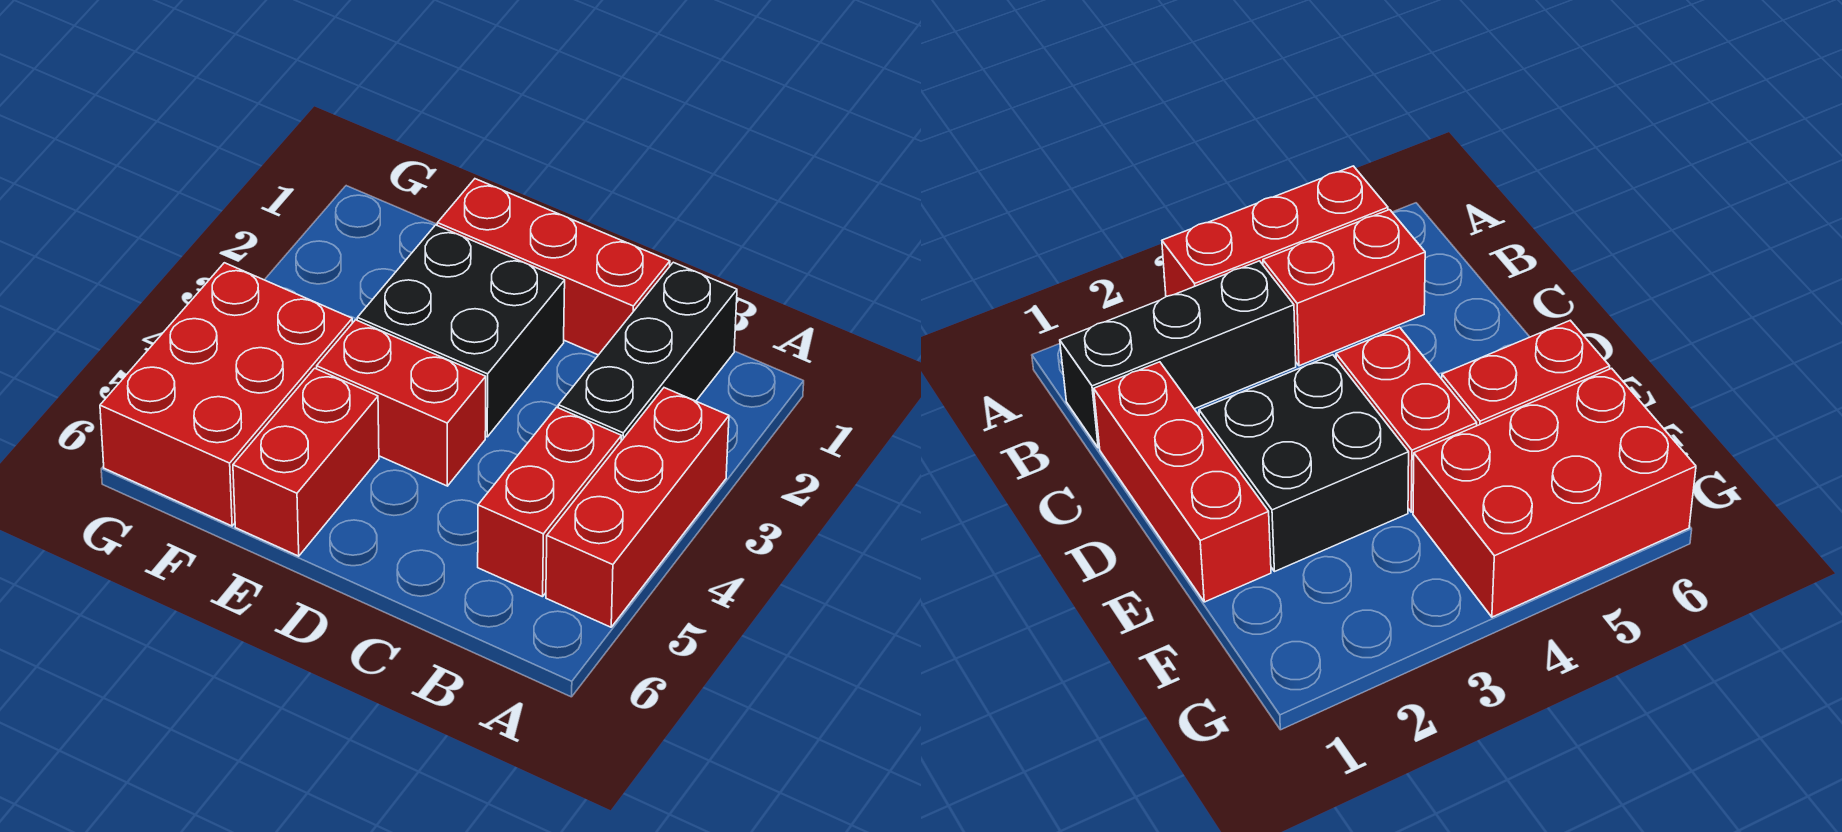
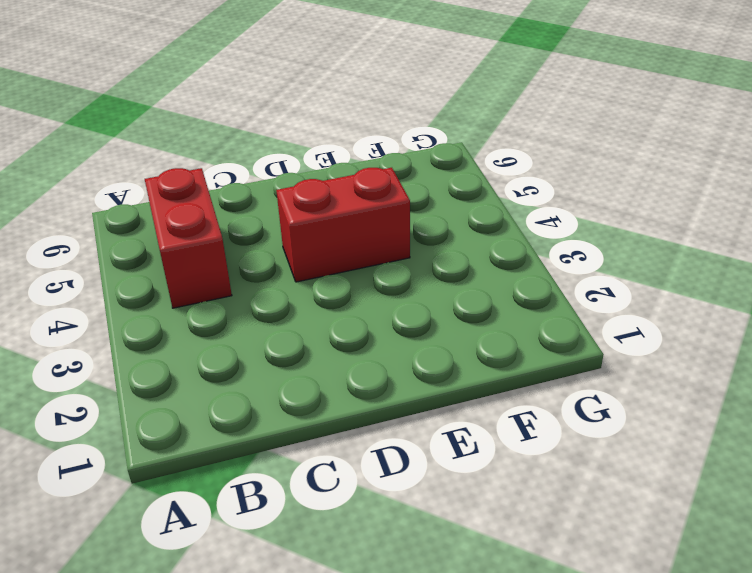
none -> red 1x3 brick [546,388,729,627]
none -> black 1x3 brick [558,262,737,441]

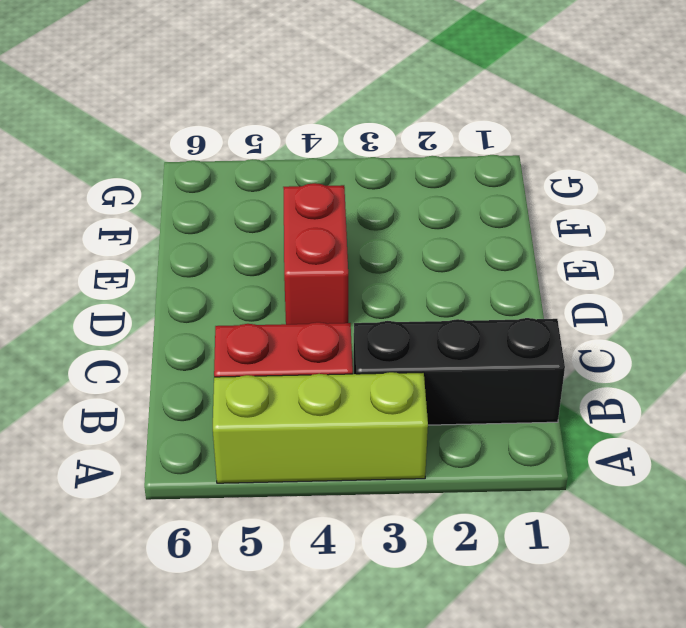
lime 1x3 brick [213,372,428,483] -> red 1x3 brick [546,388,729,627]
none -> red 1x3 brick [437,179,670,355]
none -> black 2x2 brick [357,225,565,437]

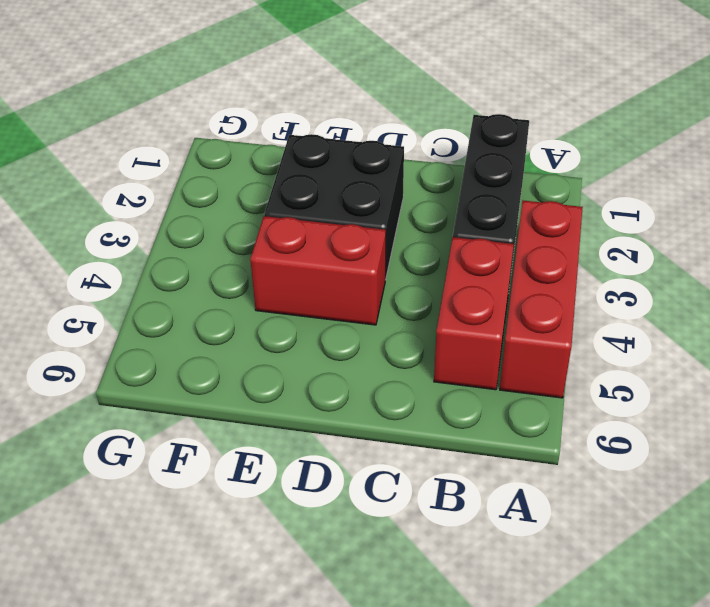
none -> red 1x3 brick [437,179,670,355]
none -> red 1x2 brick [233,368,379,556]

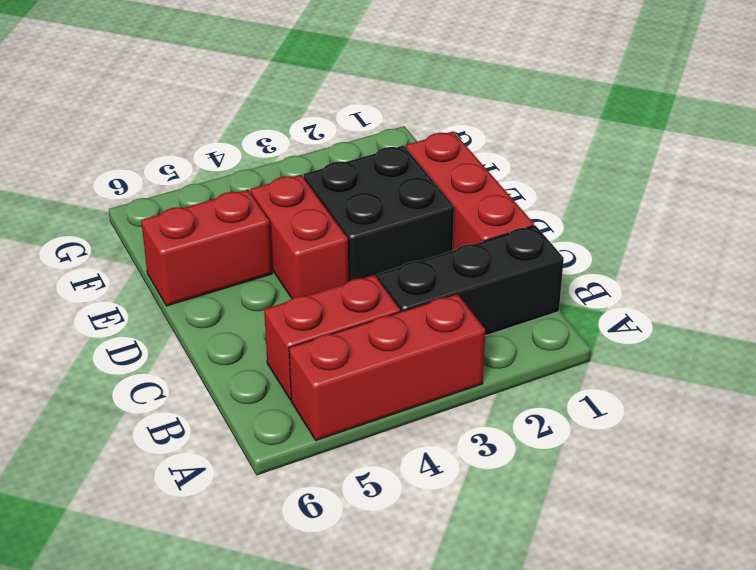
none -> red 2x3 brick [100,263,352,526]

